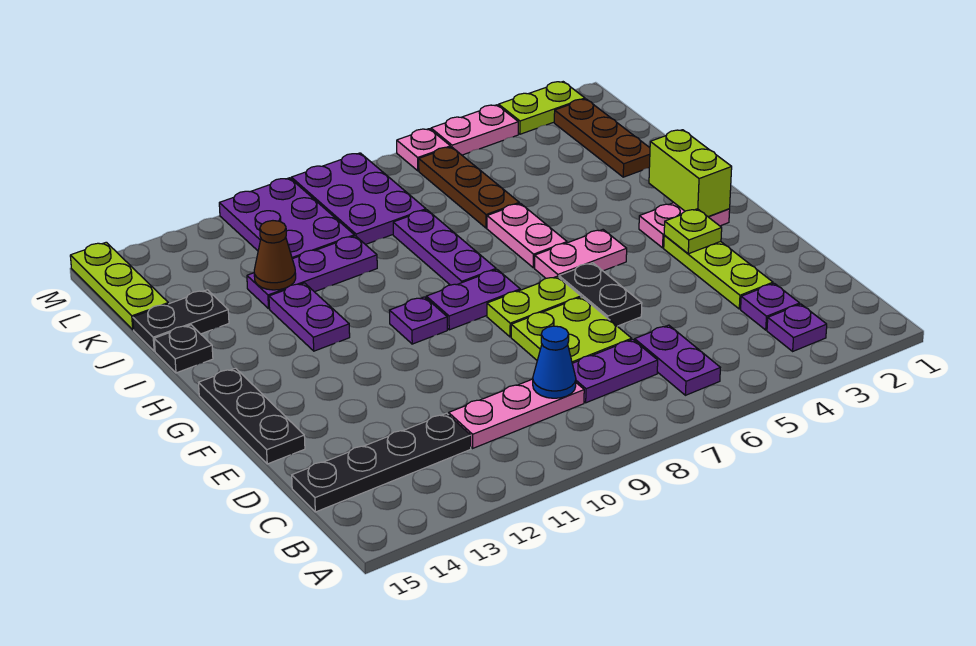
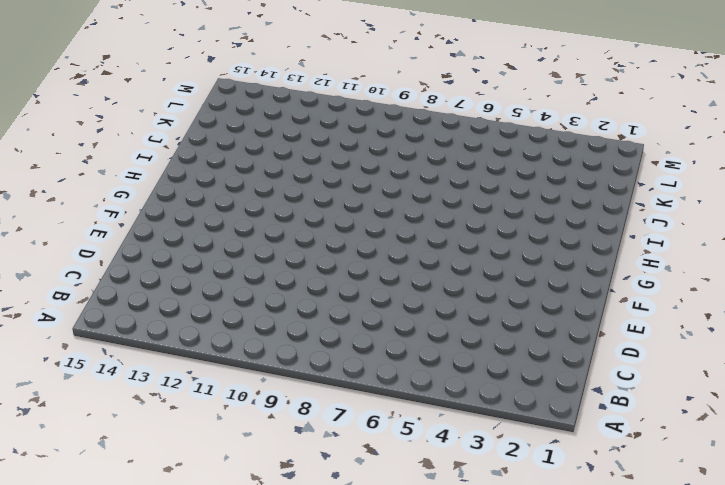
none -> purple 1x1 plate [767,304,827,351]
none -> purple 1x2 plate [635,325,720,395]
none -> purple 1x1 plate [741,283,800,330]
none -> purple 1x2 plate [572,339,658,403]

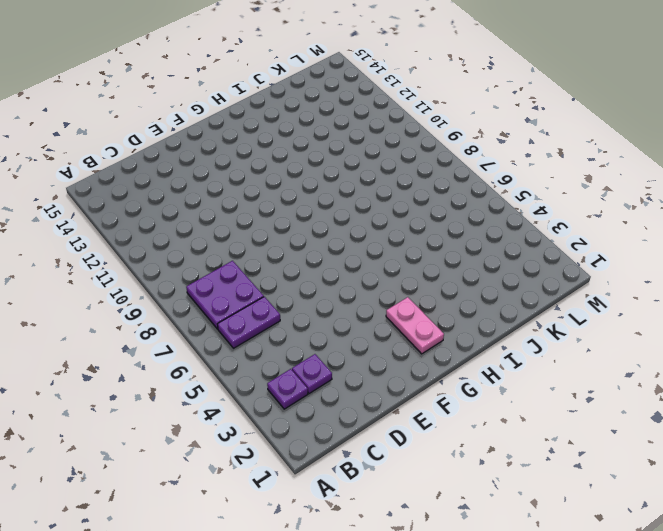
purple 2x2 plate [186,261,264,329] -> purple 1x2 plate [572,339,658,403]
none -> pink 1x3 plate [449,379,584,448]
none -> black 1x4 plate [292,413,471,512]
none -> lime 1x3 plate [664,236,773,309]
none -> lime 2x2 plate [511,297,632,363]

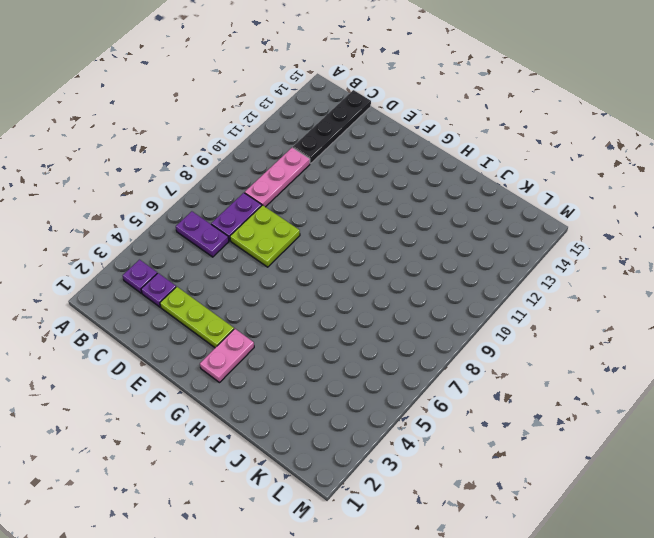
none -> black 1x2 plate [559,263,642,326]
none -> black 1x3 plate [199,368,305,464]
none -> lime 1x2 plate [487,276,581,337]
none -> pink 1x2 plate [535,230,627,278]

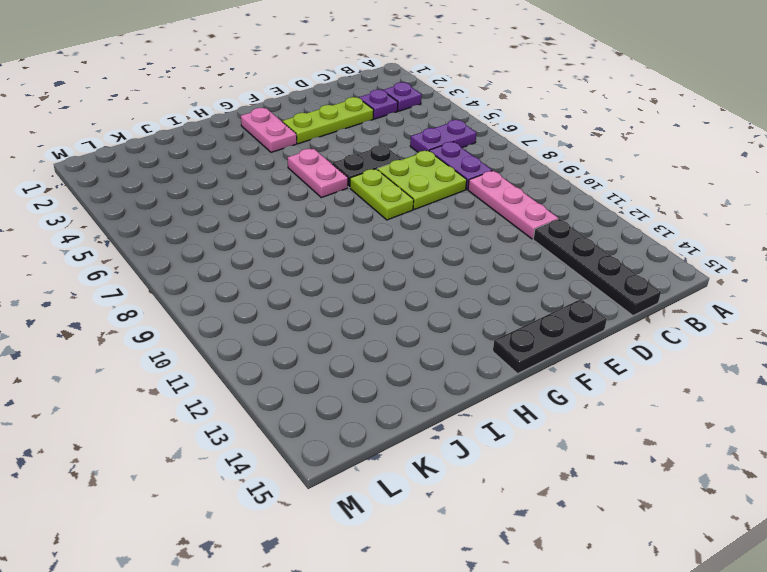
none -> purple 1x2 plate [426,270,520,330]
none -> purple 1x1 plate [389,297,447,344]
none -> pink 1x2 plate [487,203,567,268]
none -> purple 1x3 plate [393,210,496,285]

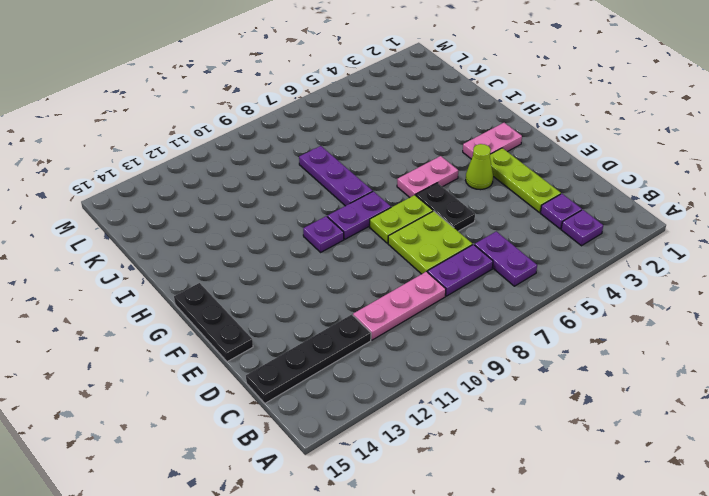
lime 1x1 cone [466,144,493,190] -> none
none -> pink 1x2 plate [487,203,567,268]
none -> purple 1x2 plate [269,283,350,351]
none -> black 1x1 plate [154,325,213,373]
none -> brown 1x3 plate [554,99,650,177]

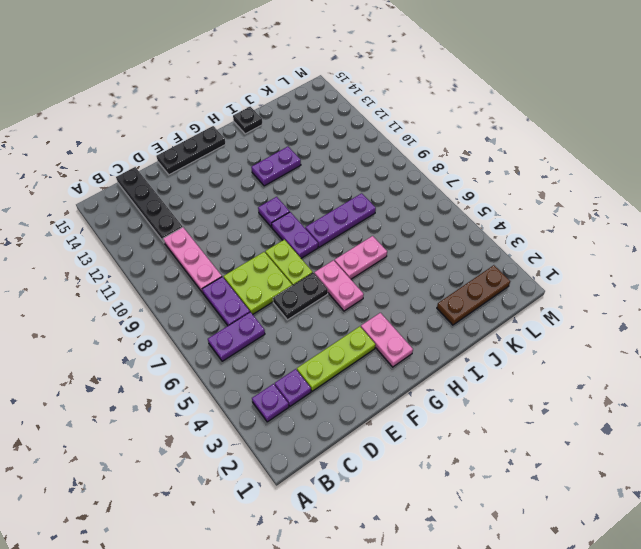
none -> brown 1x3 plate [419,147,519,228]
none -> purple 1x3 plate [247,236,377,309]
none -> black 1x2 plate [133,290,229,351]
none -> purple 2x3 plate [291,153,426,245]

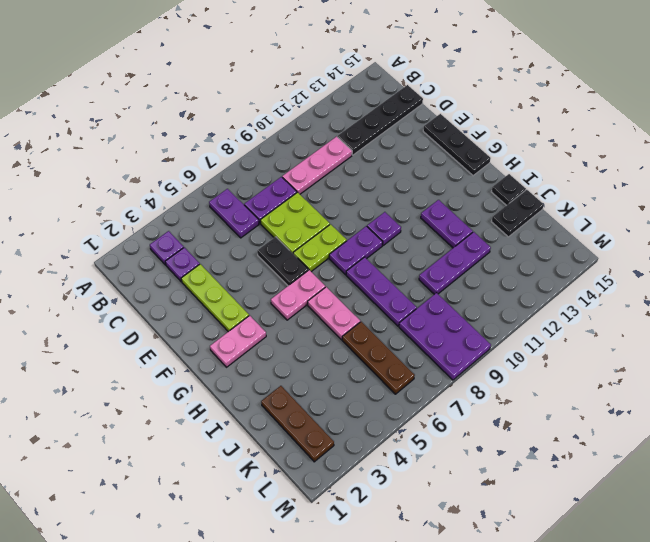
none -> purple 2x3 plate [219,178,354,259]
none -> lime 1x3 plate [70,242,168,330]
none -> lime 1x2 plate [499,82,585,134]
none -> pink 1x2 plate [431,105,518,155]

